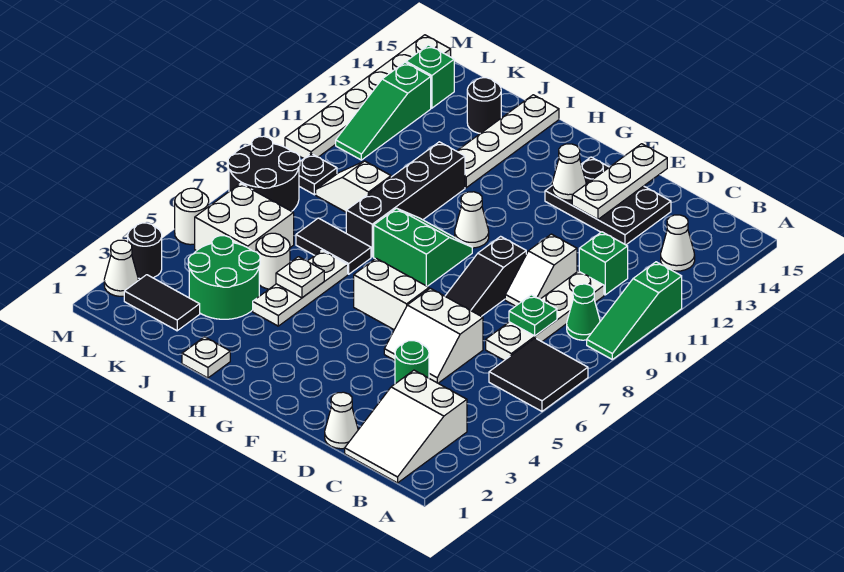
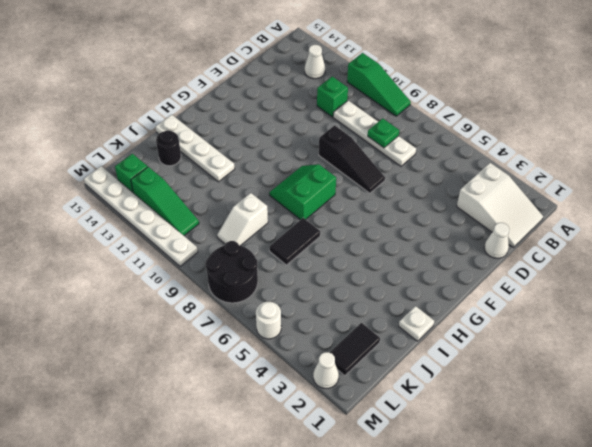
none -> black 2x2 tile [489,338,588,411]
none -> green 1x1 cone [567,284,600,340]
none -> green 1x1 round brick [395,341,429,384]
none -> white 2x2 slope [384,288,483,383]

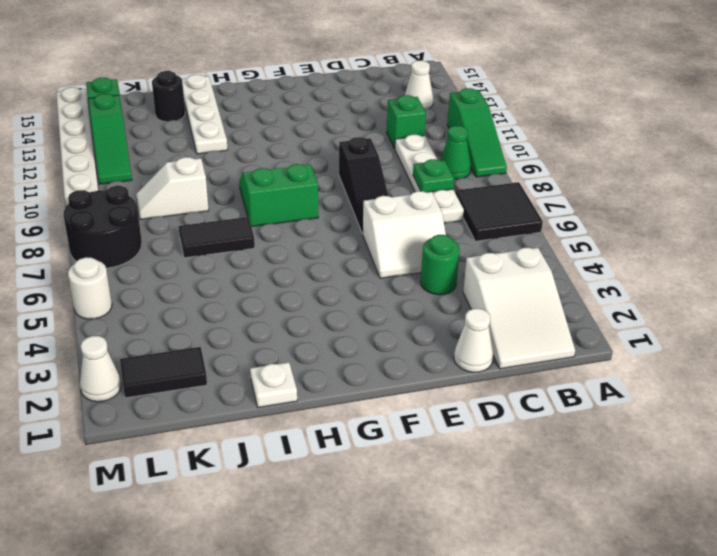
none -> white 1x2 slope [505,234,577,306]
none -> black 2x3 plate [545,157,671,245]
none -> white 1x2 brick [354,258,429,329]
none -> white 1x1 cone [455,192,489,248]

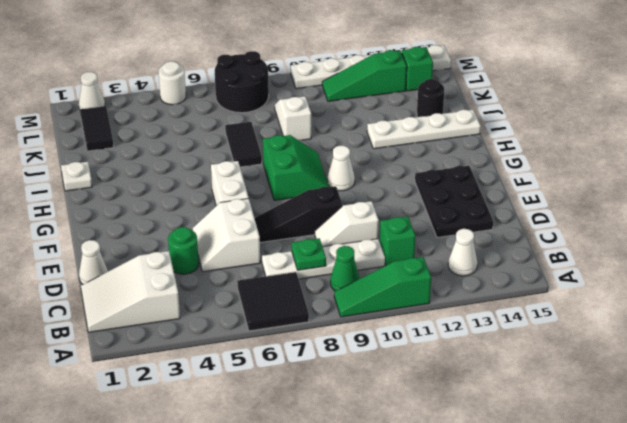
none -> white 1x3 plate [253,251,348,326]
none -> black 1x4 brick [346,142,465,257]
none -> green 2x2 round brick [188,236,260,319]
none -> white 1x1 round brick [256,233,290,289]

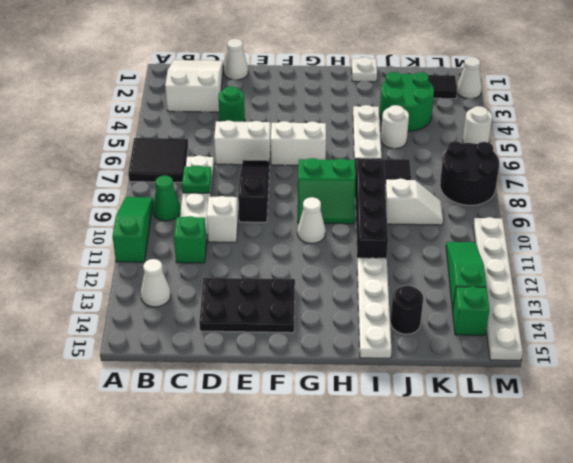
none -> white 2x2 brick [195,183,294,252]
none -> black 1x1 plate [299,154,337,195]
none -> black 1x1 round brick [128,223,162,279]
none -> white 1x3 plate [572,144,667,219]

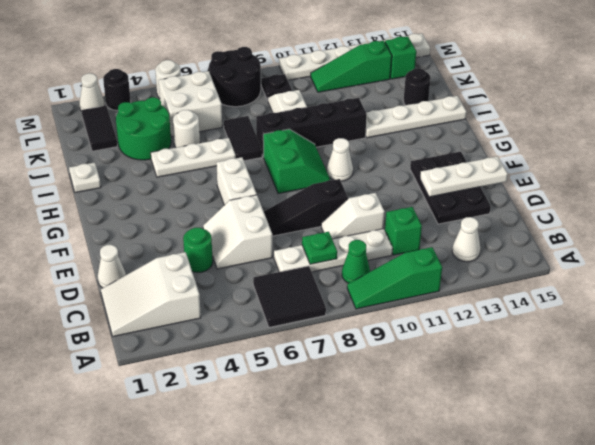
none -> white 1x1 cone [552,144,586,200]
none -> white 1x1 plate [276,257,324,298]

